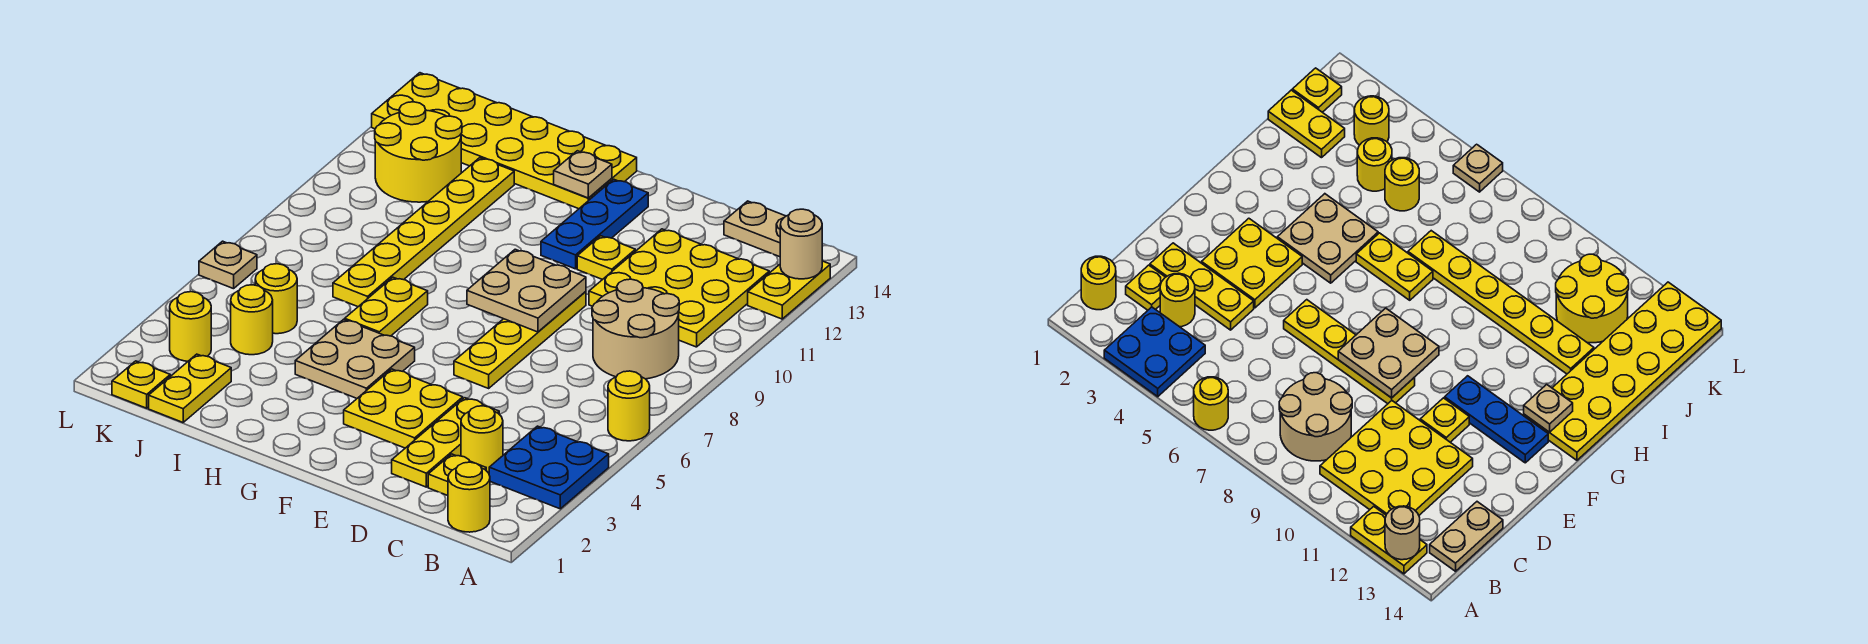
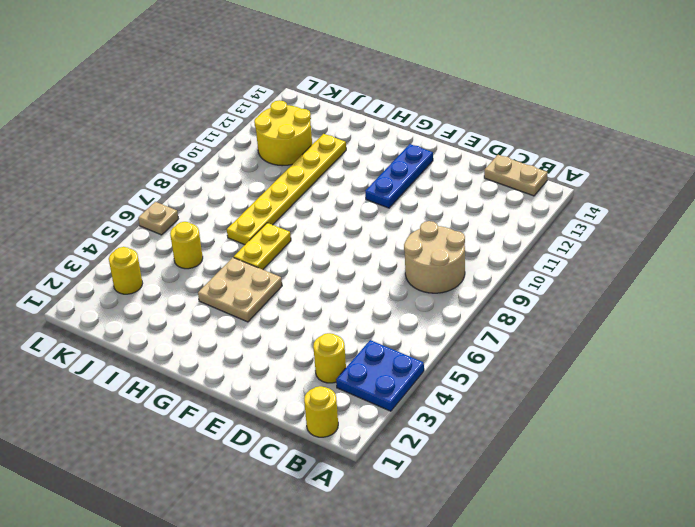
none -> yellow 1x1 round brick [608,371,650,441]
none -> yellow 1x2 plate [748,261,830,319]
none -> yellow 3x3 plate [589,229,769,347]

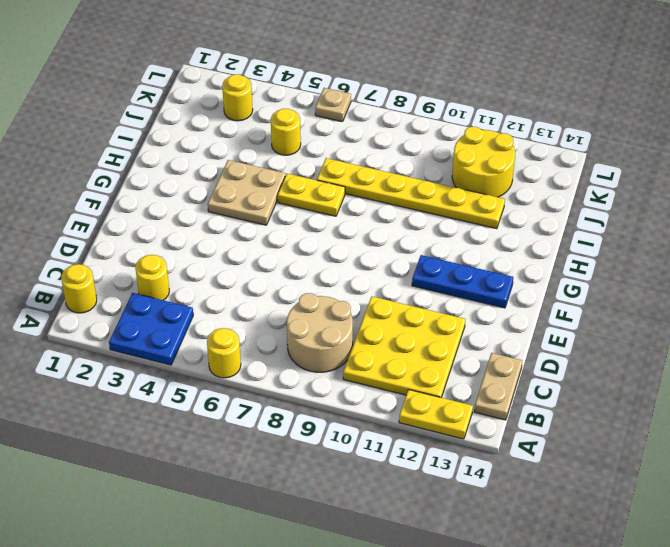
none -> yellow 1x1 plate [428,454,486,496]
none -> yellow 1x3 plate [392,398,499,487]
none -> yellow 2x2 plate [344,369,463,448]

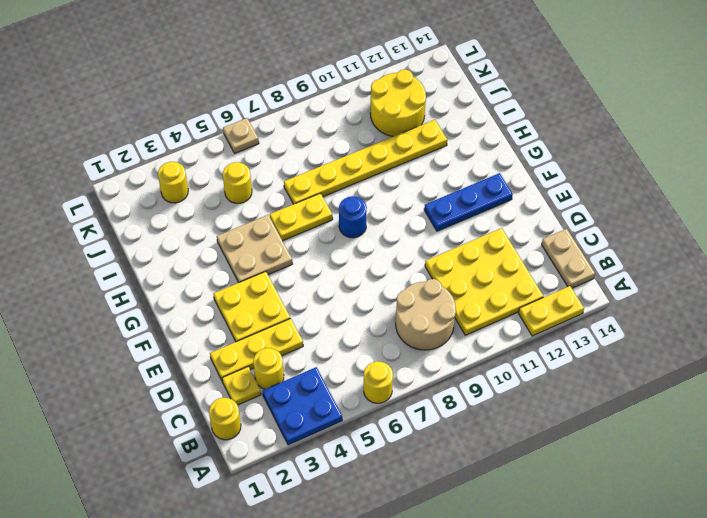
blue 1x1 round brick [339,196,367,238] -> none
none -> yellow 1x4 plate [454,292,586,388]
none -> yellow 1x1 plate [577,236,635,280]
none -> yellow 2x6 plate [372,73,637,209]

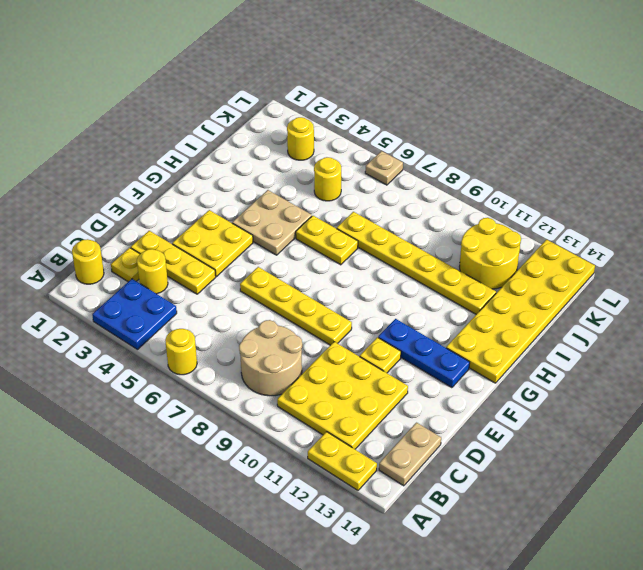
none -> yellow 1x2 plate [149,354,231,422]
none -> yellow 1x1 round brick [231,285,273,355]
none -> yellow 1x1 plate [112,361,170,408]

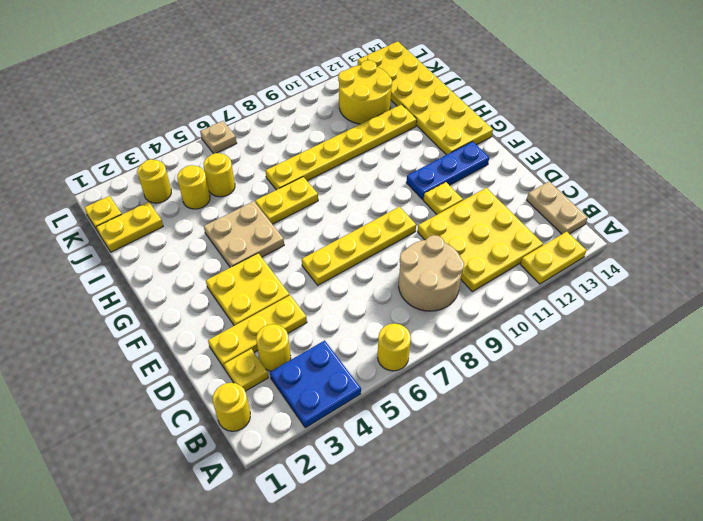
none -> tan 1x1 round brick [780,209,822,279]
none -> tan 2x2 plate [467,249,586,332]
none -> tan 1x1 plate [554,151,612,198]

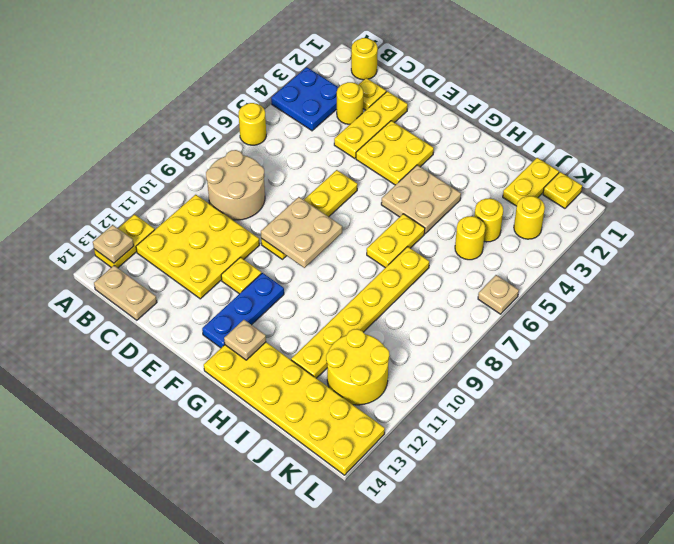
tan 1x1 plate [93,225,134,263] -> tan 1x1 round brick [780,209,822,279]

